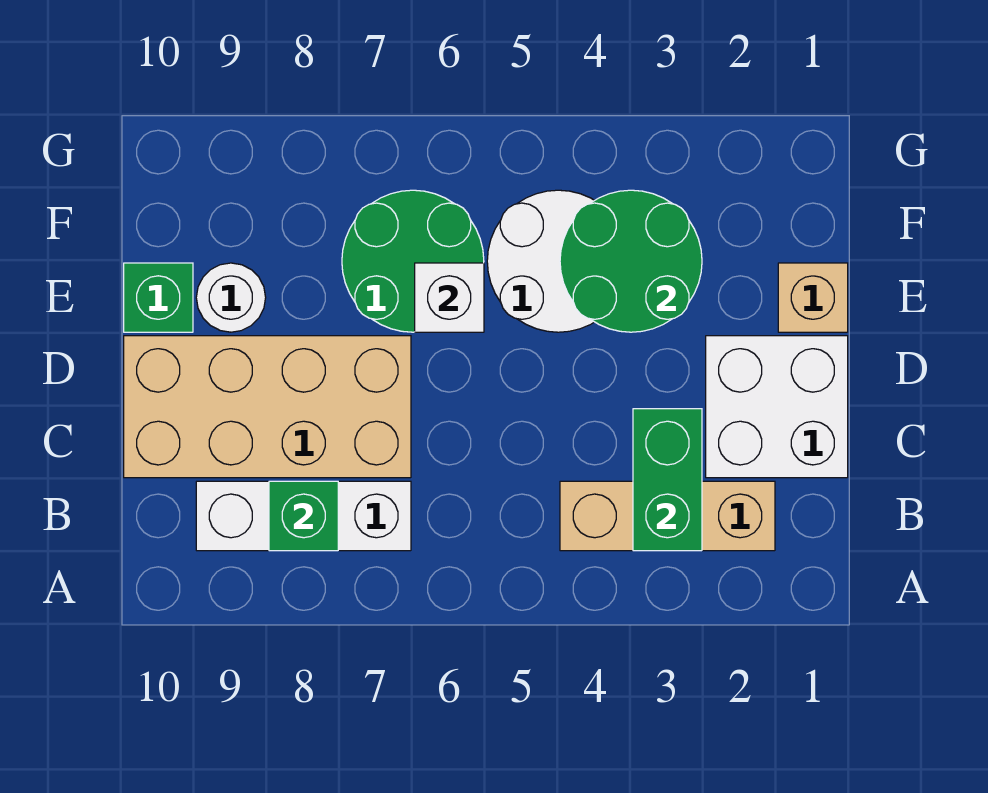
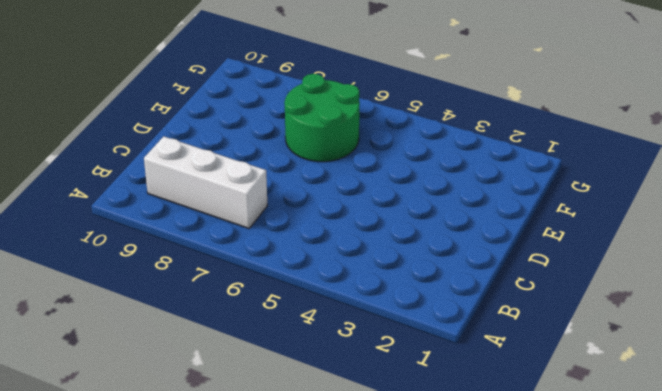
none -> tan 1x3 brick [560,481,775,551]
none -> white 2x2 brick [706,336,848,478]
none -> tan 2x4 brick [124,336,411,478]

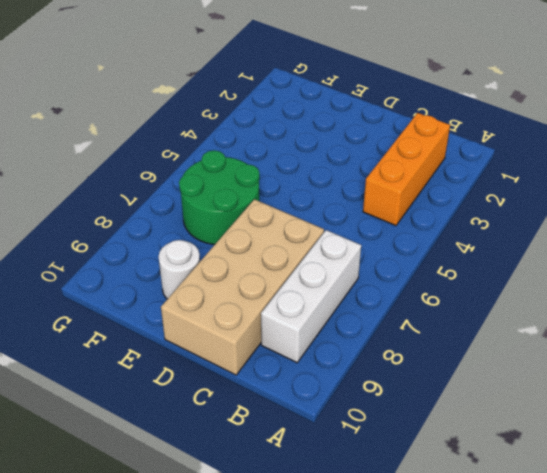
orange 1x3 brick [363,113,450,226] -> tan 1x3 brick [560,481,775,551]
none -> white 2x2 brick [706,336,848,478]
none -> tan 1x1 brick [778,263,848,332]
none -> white 2x2 round brick [487,190,595,332]

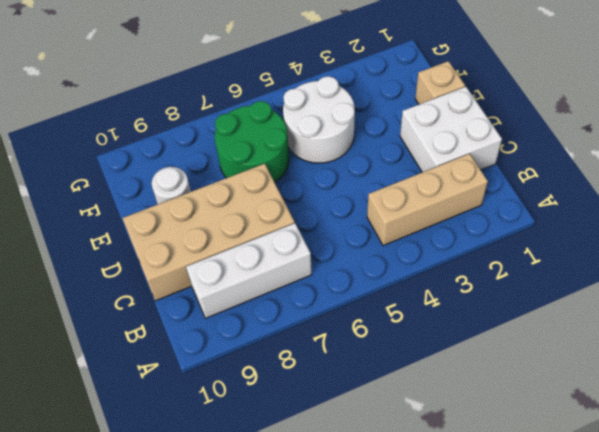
none -> green 1x1 brick [124,263,193,332]
none -> green 1x2 brick [633,409,702,551]
none -> green 1x1 brick [269,481,338,551]

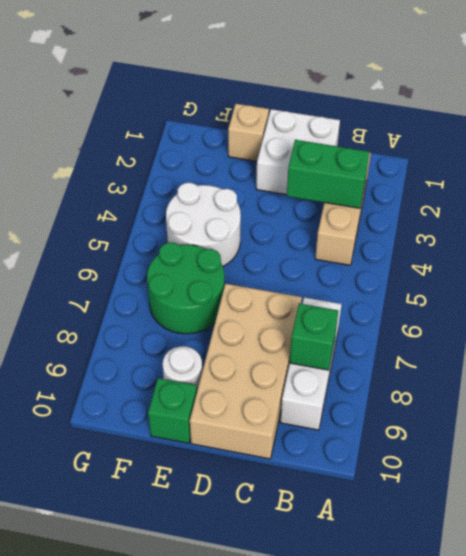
none -> green 2x2 round brick [560,190,702,332]
none -> white 1x1 brick [415,263,484,332]

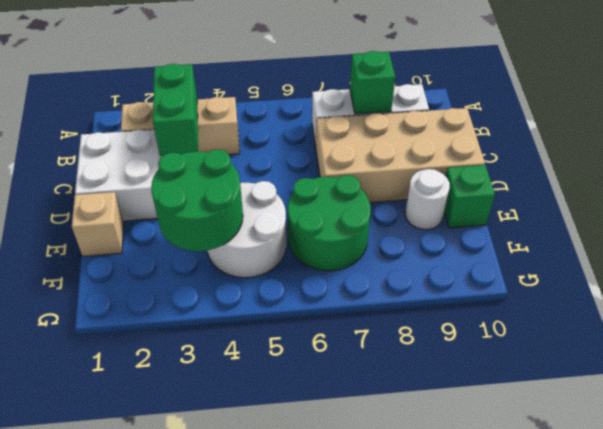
none -> white 1x1 brick [415,263,484,332]

